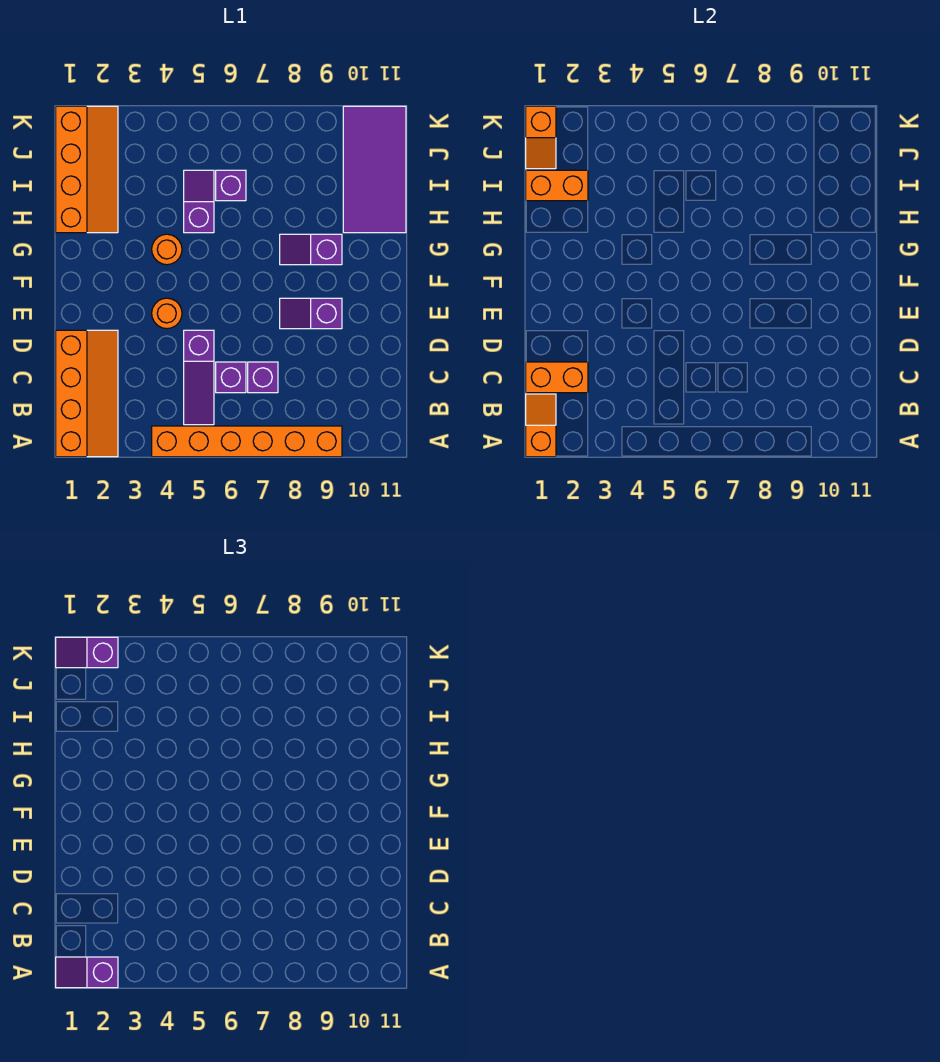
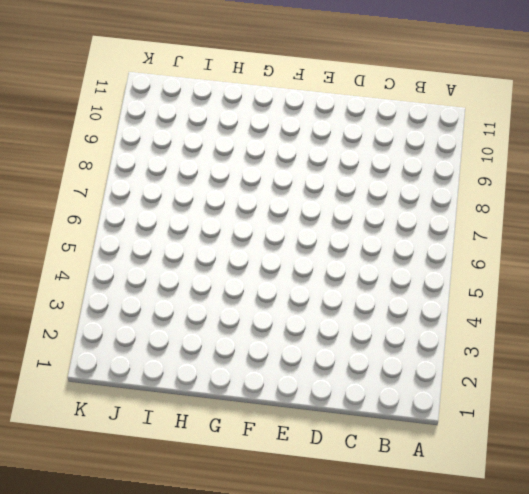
none -> orange 2x4 slope [56,330,118,457]
none -> orange 1x6 brick [152,426,342,457]
none -> purple 1x3 slope [184,330,214,425]

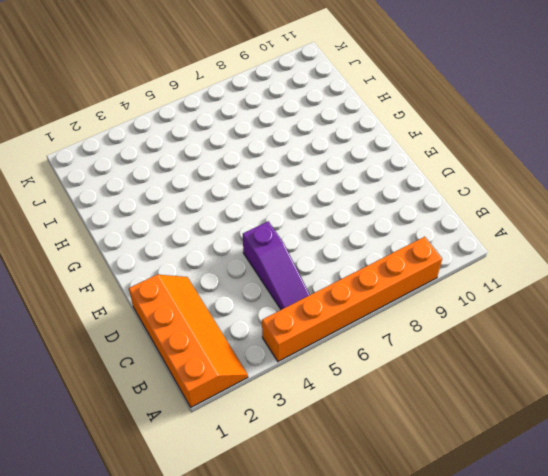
none -> purple 1x1 brick [216,362,246,393]
none -> purple 1x1 brick [248,362,278,393]
none -> orange 1x1 round brick [152,298,182,329]

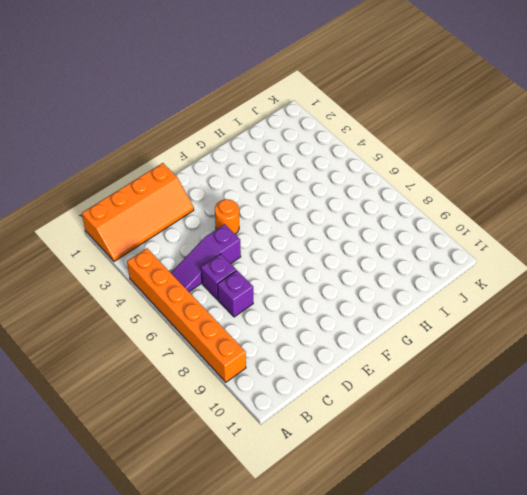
none -> purple 1x2 slope [280,298,342,329]
none -> orange 1x1 round brick [152,234,182,265]
none -> purple 1x2 slope [280,234,342,265]

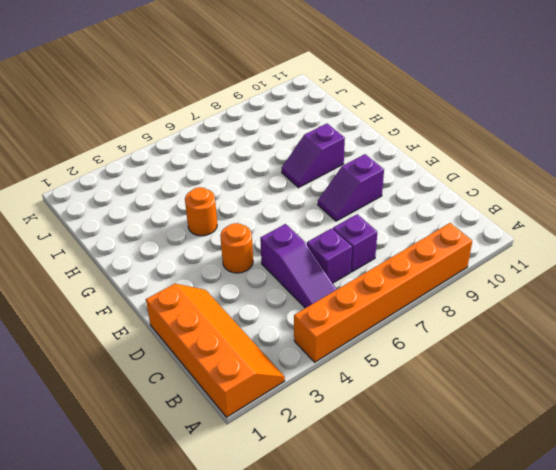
none -> orange 2x4 slope [56,106,118,233]
none -> purple 1x2 slope [184,170,214,233]
none -> purple 2x4 tile [343,106,406,233]

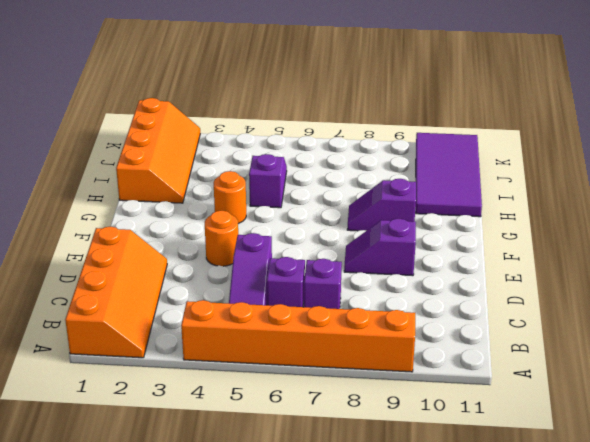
none -> purple 1x1 brick [216,170,246,201]
none -> orange 1x2 slope [526,394,556,457]
none -> orange 1x2 brick [526,362,588,393]

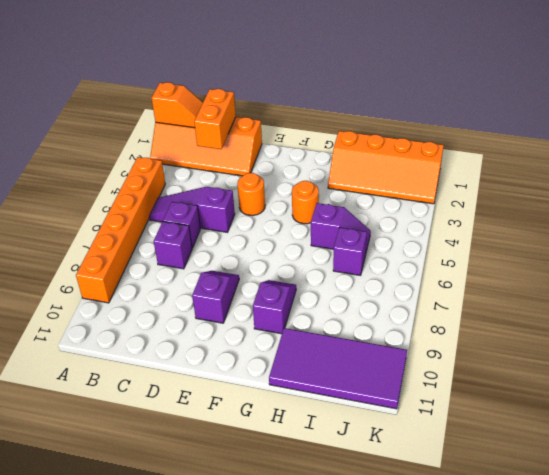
none -> orange 1x2 brick [526,170,588,201]
none -> orange 1x2 slope [526,106,556,169]
none -> purple 1x2 slope [56,957,118,988]

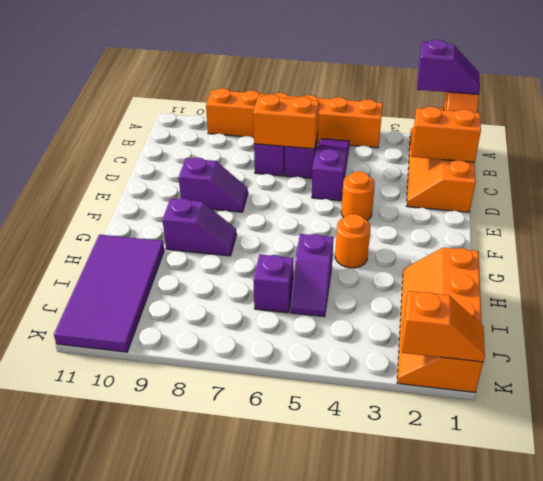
orange 1x2 brick [253,94,319,149] -> orange 1x2 brick moved to [526,170,588,201]
orange 1x2 slope [402,291,485,362] -> orange 1x2 slope turned to [526,106,556,169]
none -> purple 1x2 slope [56,637,118,668]

